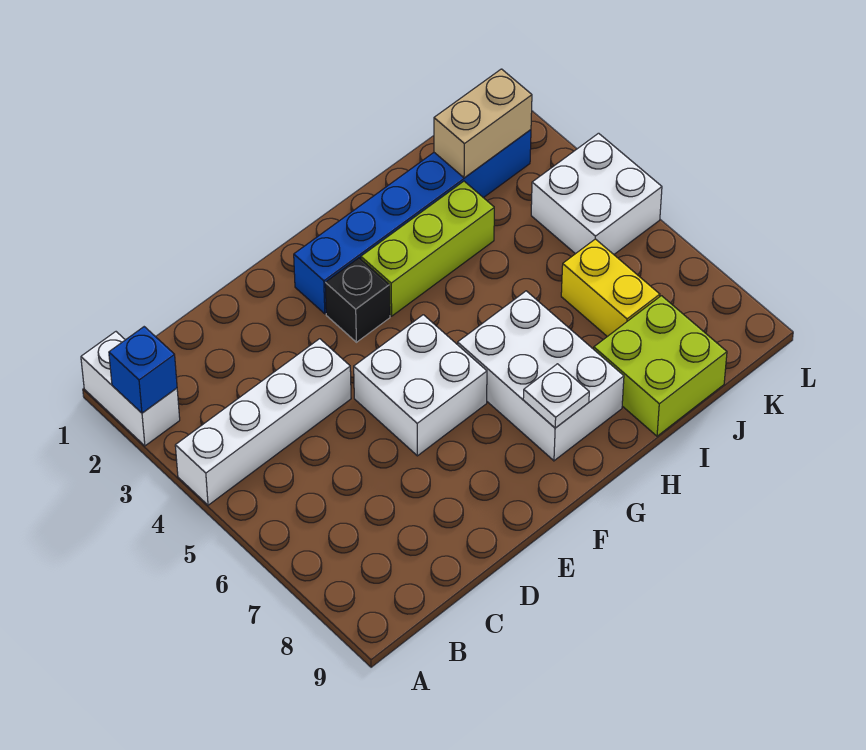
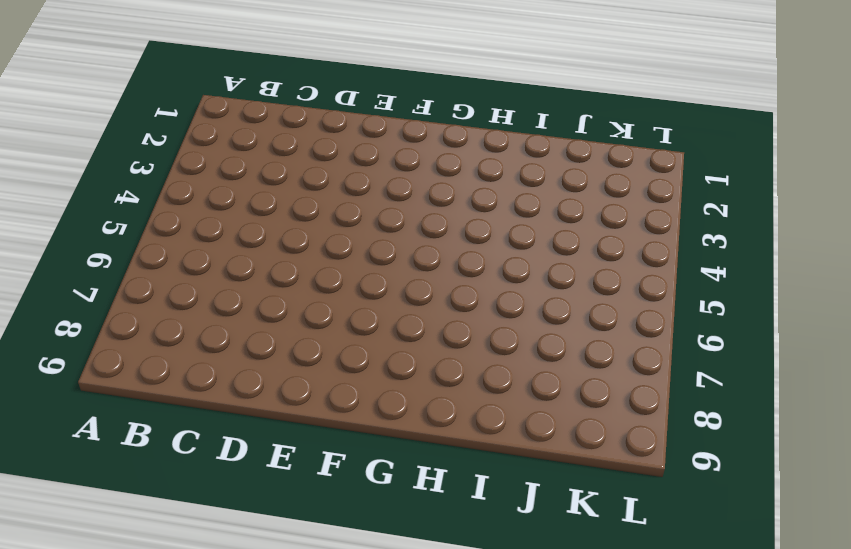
none -> white 1x2 brick [81,332,180,446]
none -> white 1x4 brick [175,339,351,505]
none -> white 2x2 brick [354,315,487,456]

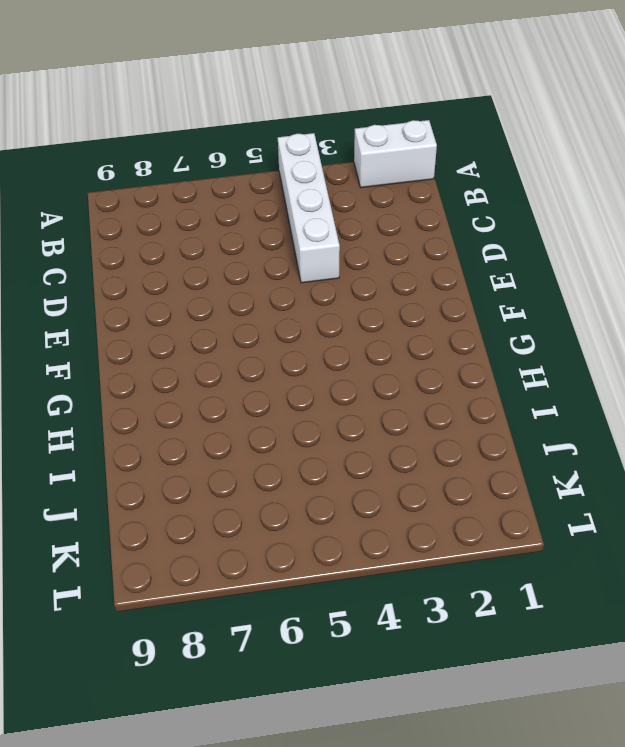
none -> white 2x2 brick [354,315,487,456]
none -> blue 1x6 brick [294,130,531,314]
none -> black 1x1 brick [325,258,390,342]

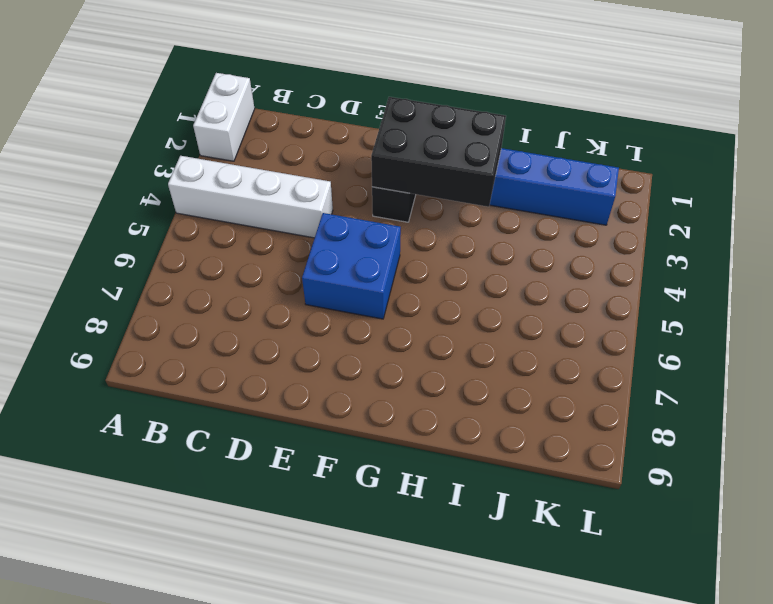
blue 2x2 brick [302,213,401,319] -> white 2x2 brick [354,315,487,456]
black 2x3 brick [371,97,506,207] -> none
none -> lime 1x3 brick [361,181,494,316]
none -> white 2x3 brick [458,291,624,461]
none -> lime 2x2 brick [594,296,727,436]

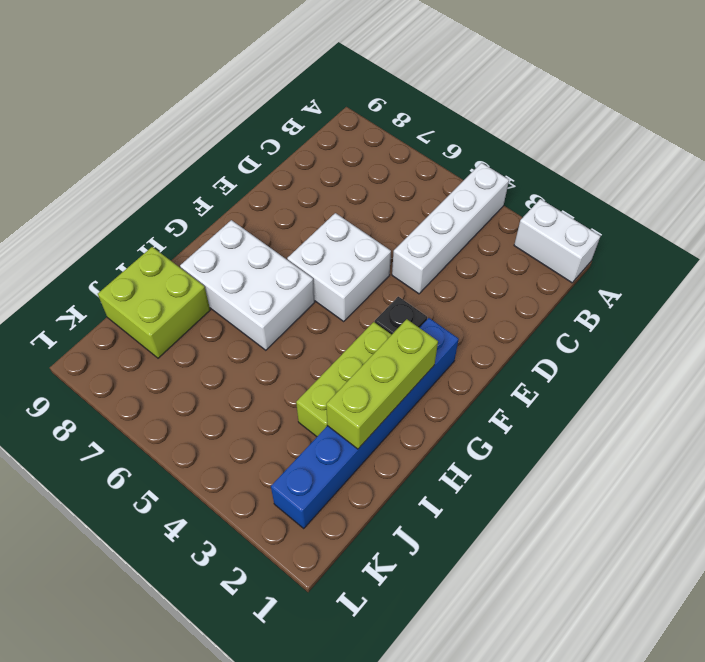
lime 1x3 brick [326,319,438,449] -> none
none -> yellow 1x2 brick [561,239,660,337]
none -> white 2x2 brick [531,133,662,254]
none -> blue 1x1 brick [109,327,177,413]

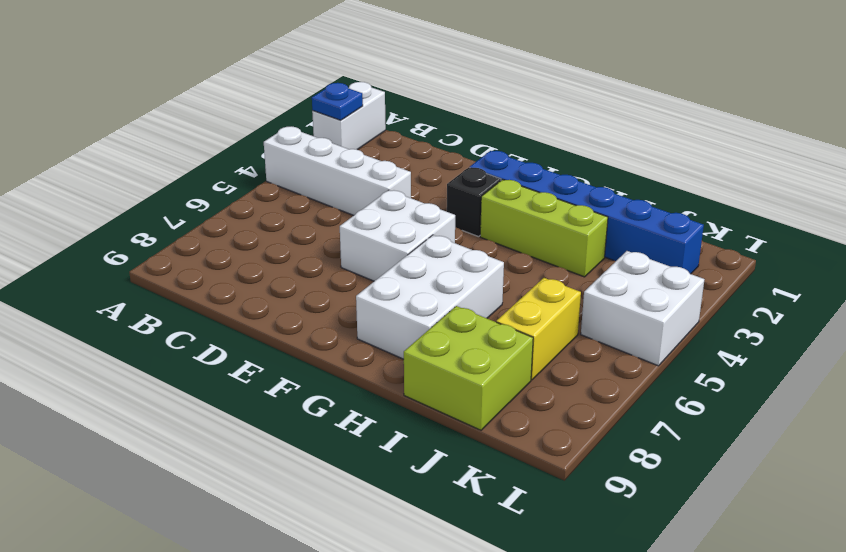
blue 1x1 plate [312,83,363,120] -> blue 1x1 brick [109,327,177,413]
none -> white 1x1 plate [523,364,589,428]
none -> tan 1x2 brick [434,69,532,178]

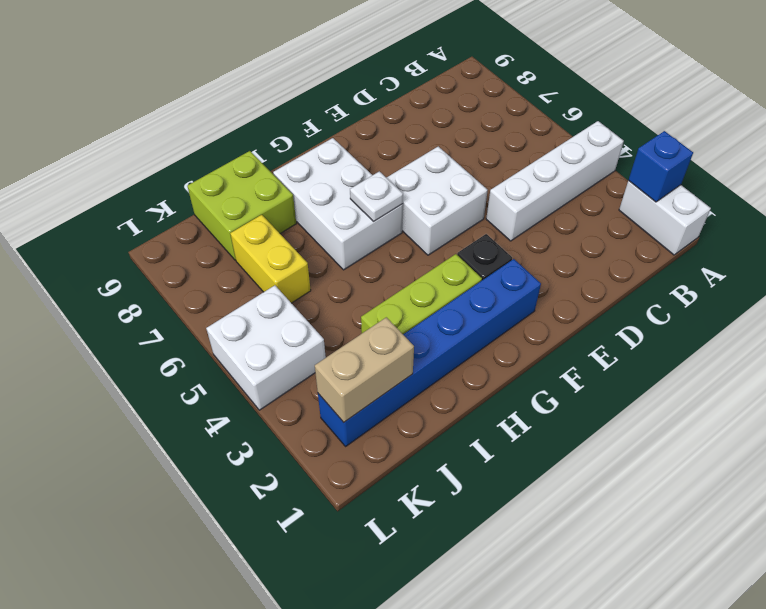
white 1x1 plate [350,171,403,221] -> white 1x1 plate moved to [523,364,589,428]

